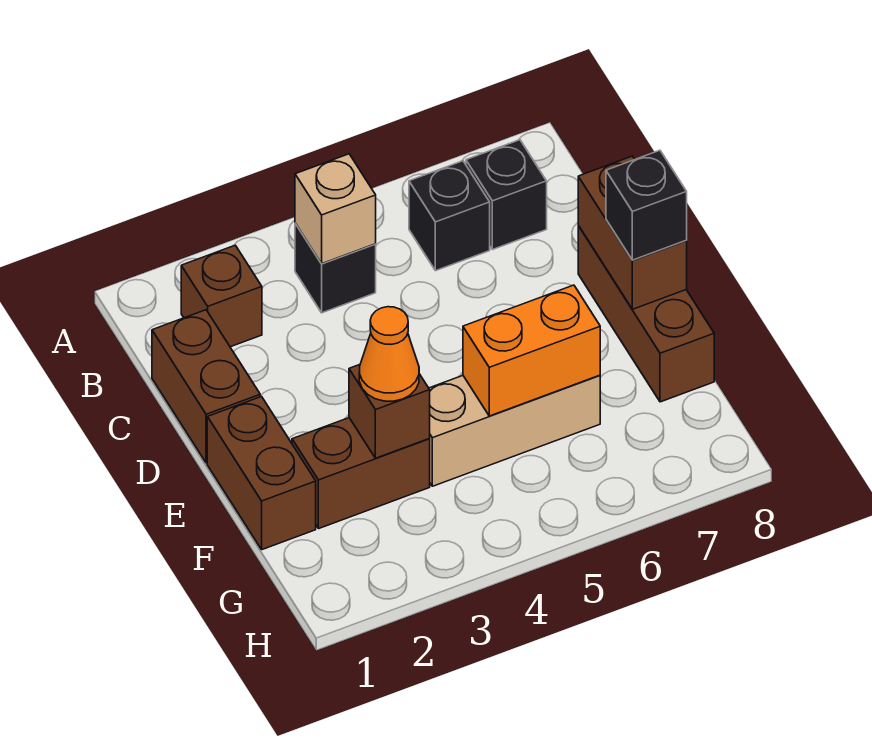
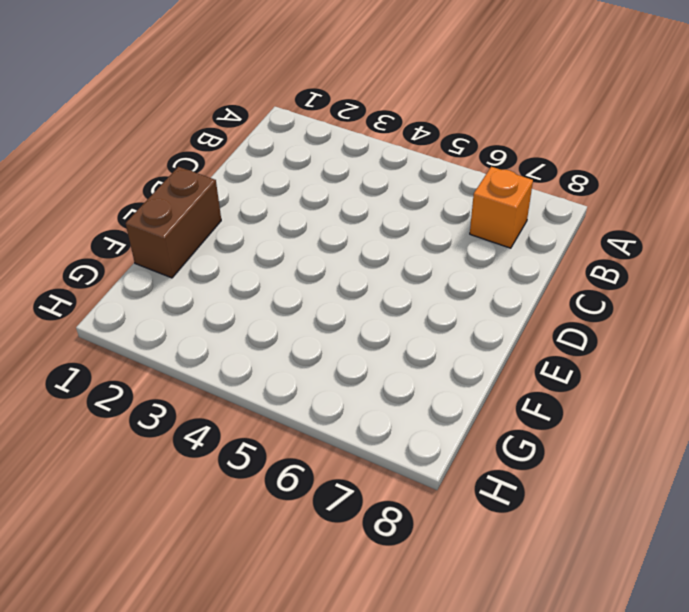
orange 1x1 brick [470,167,533,248] -> black 1x1 brick [466,140,547,250]
none -> brown 1x1 brick [181,245,262,347]
none -> black 1x1 brick [295,223,376,313]
none -> black 1x1 brick [409,161,490,271]

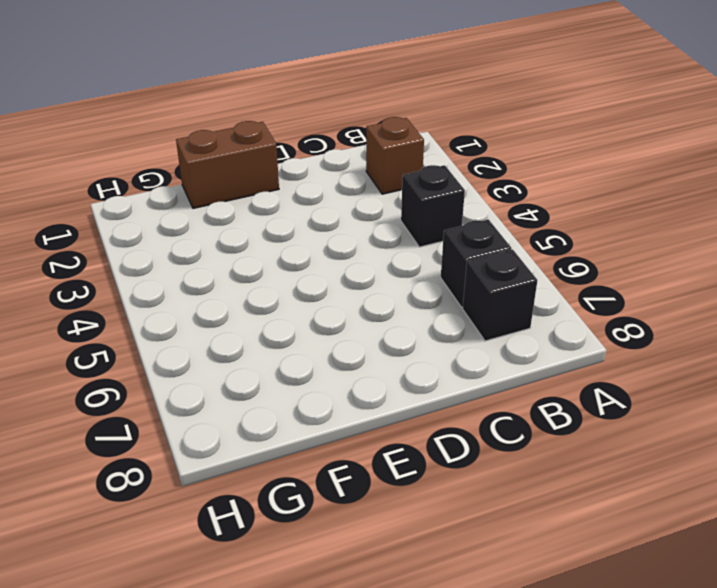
none -> brown 1x2 brick [152,310,260,463]
none -> brown 1x3 brick [578,226,714,402]
none -> brown 1x2 brick [292,418,430,529]

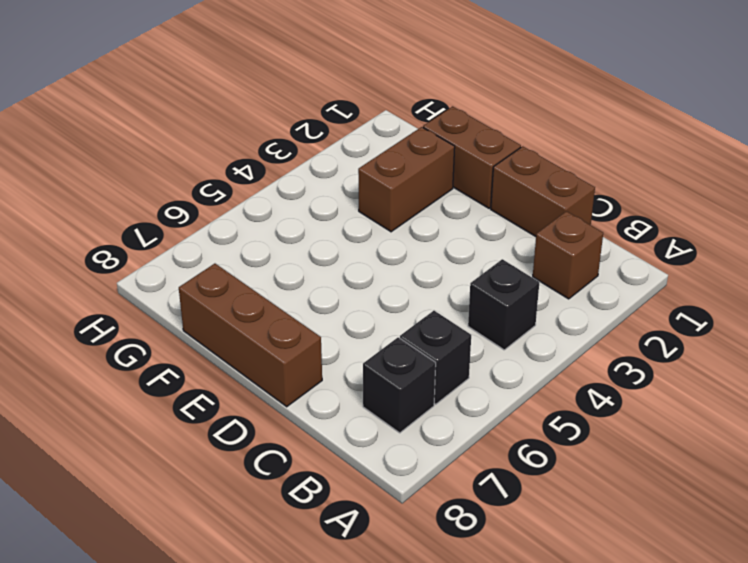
none -> tan 1x3 brick [429,375,600,486]
none -> tan 1x1 brick [295,154,376,264]
none -> brown 1x2 brick [578,156,687,309]

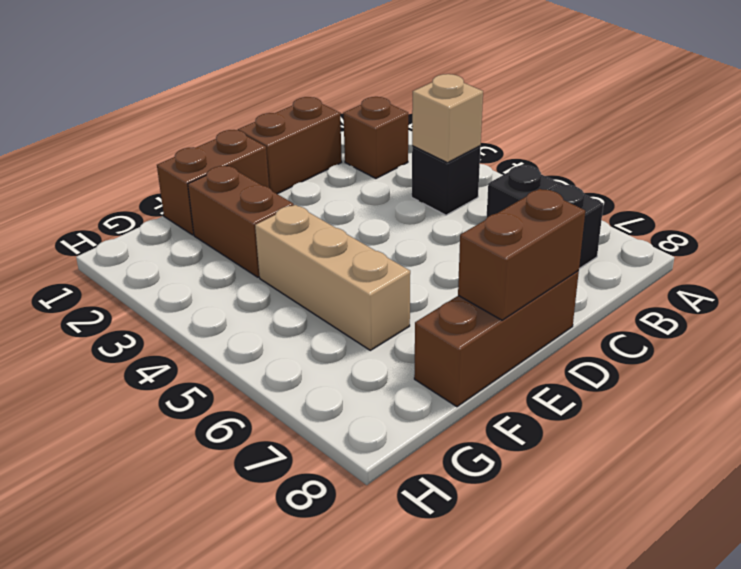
none -> brown 1x1 brick [349,365,430,458]
none -> orange 1x2 brick [463,285,600,416]
none -> black 1x1 brick [606,150,687,260]

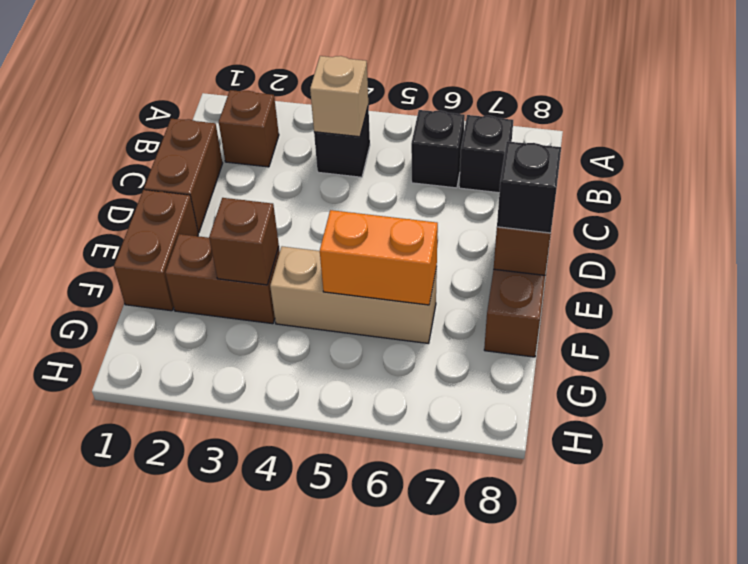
none -> orange 1x1 cone [359,307,419,401]

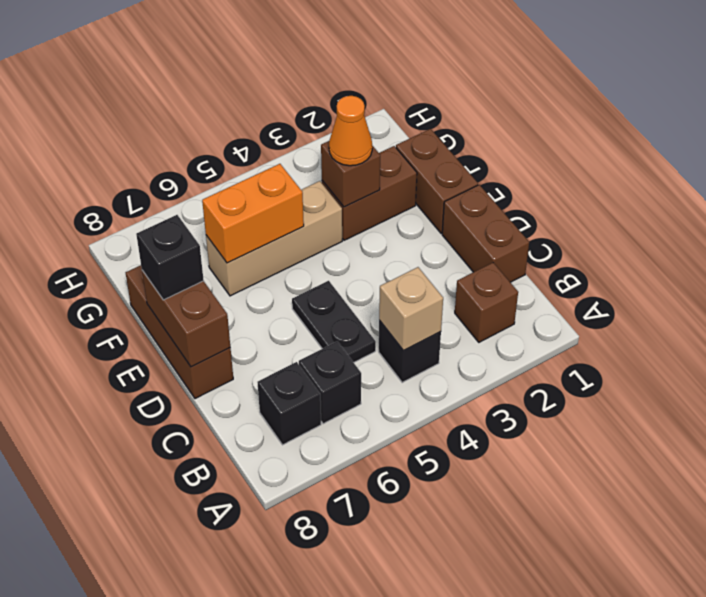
black 1x2 plate [292,281,376,362] -> none

